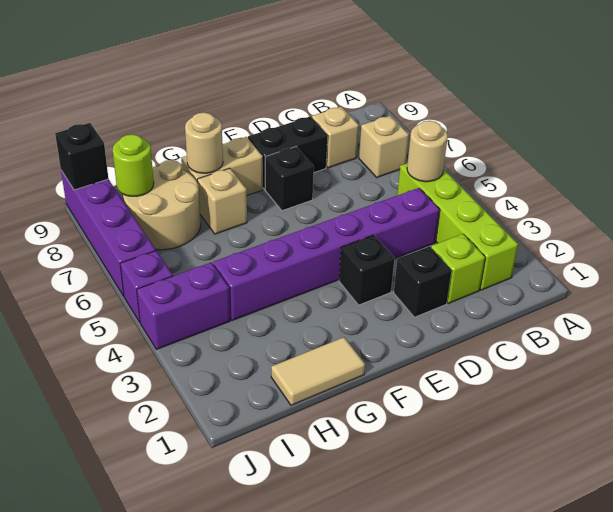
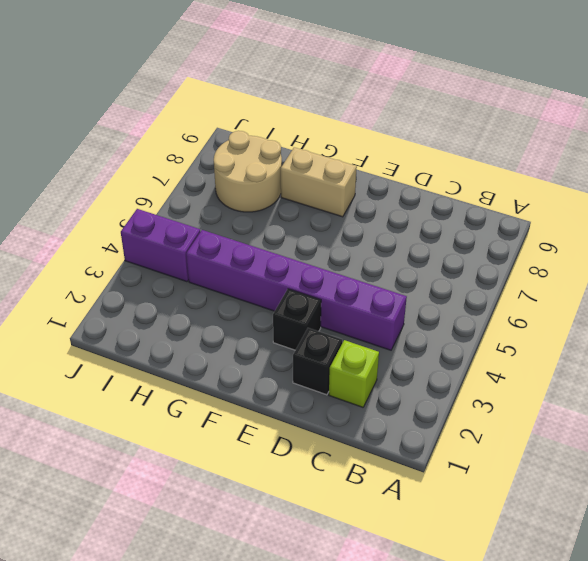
none -> lime 1x4 brick [397,163,518,290]
none -> tan 1x1 brick [359,116,409,177]
none -> tan 1x1 brick [312,107,359,168]

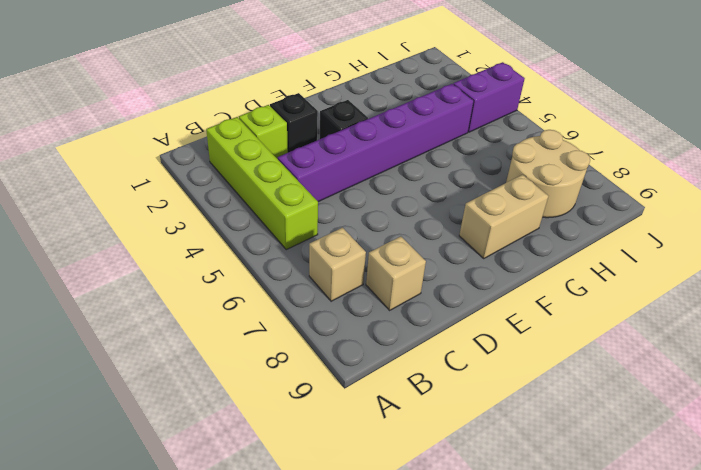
none -> black 1x2 brick [248,116,328,189]
none -> black 1x1 brick [265,146,314,211]
none -> tan 1x2 tile [271,337,365,405]

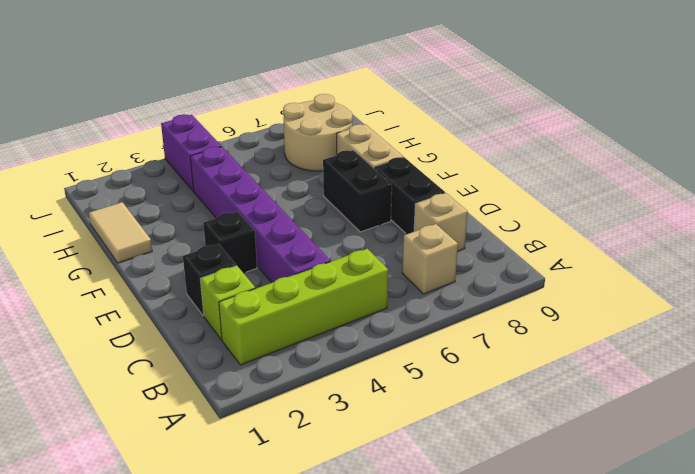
black 1x2 brick [323,150,392,232] -> black 1x1 brick [265,146,314,211]
none -> tan 1x1 brick [197,168,247,234]
none -> purple 1x1 brick [120,251,173,322]
none -> purple 1x4 brick [61,171,156,296]

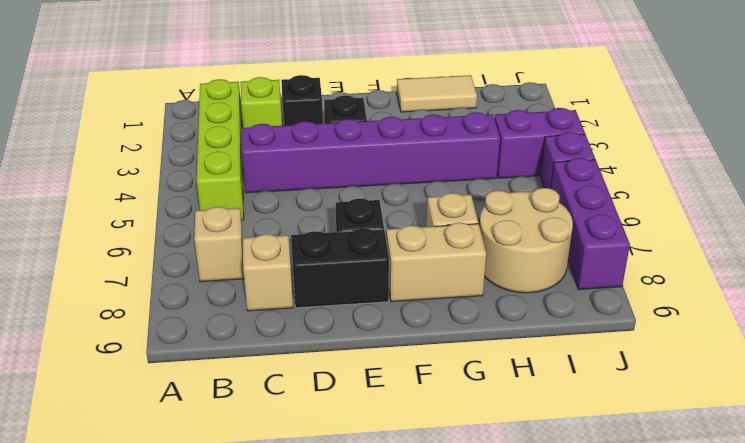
purple 1x3 brick [551,158,630,290] -> purple 1x4 brick [61,171,156,296]
none -> tan 1x1 round brick [407,121,448,182]
none -> tan 1x1 round brick [185,113,223,173]
none -> lime 1x1 round brick [113,134,154,196]

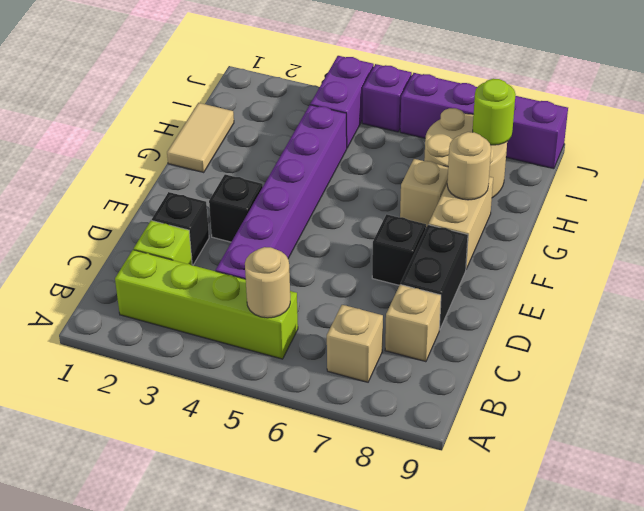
none -> black 1x1 brick [55,123,109,190]

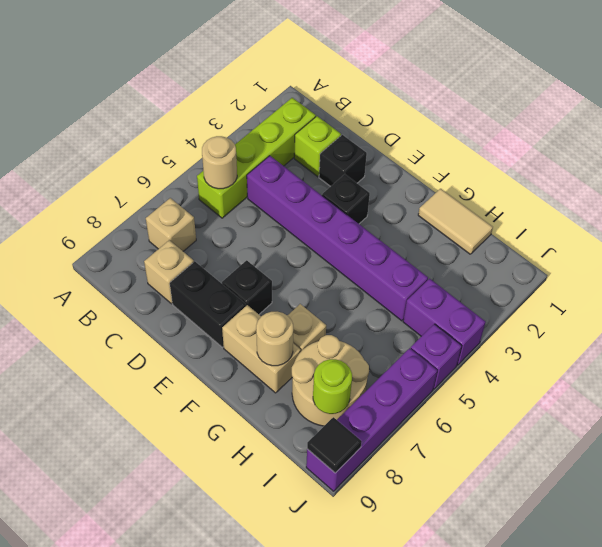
black 1x1 tile [307,417,362,473] -> black 1x1 brick [55,123,109,190]

